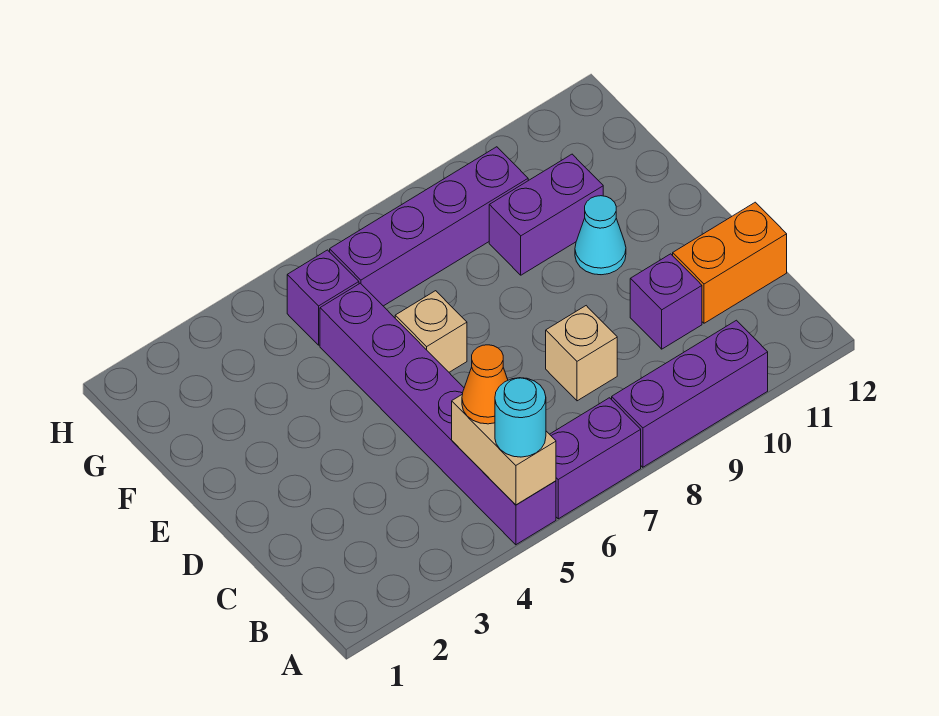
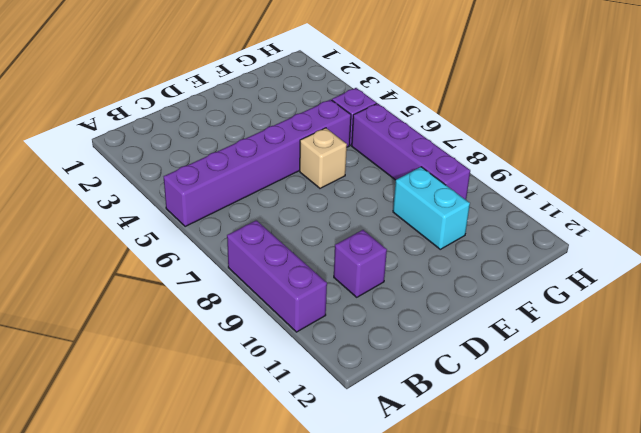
cyan 1x2 brick [393,167,470,249] -> purple 1x2 brick [489,154,603,275]
none -> purple 1x2 brick [550,398,641,519]
none -> tan 1x1 brick [546,306,617,401]
none -> orange 1x2 brick [673,202,787,323]

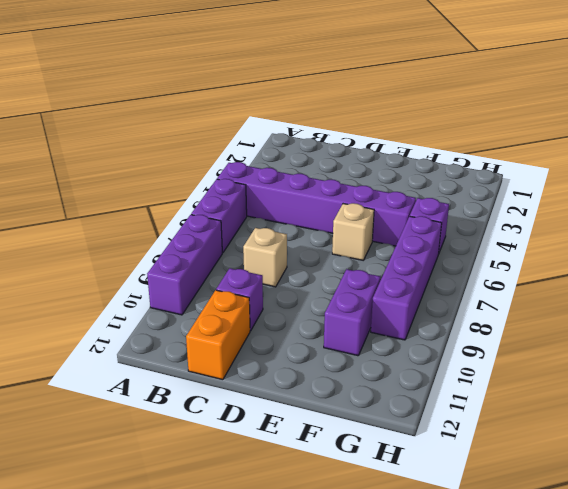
none -> cyan 1x1 cone [575,196,626,275]
none -> tan 1x2 brick [452,395,556,505]
none -> cyan 1x1 round brick [495,378,546,457]

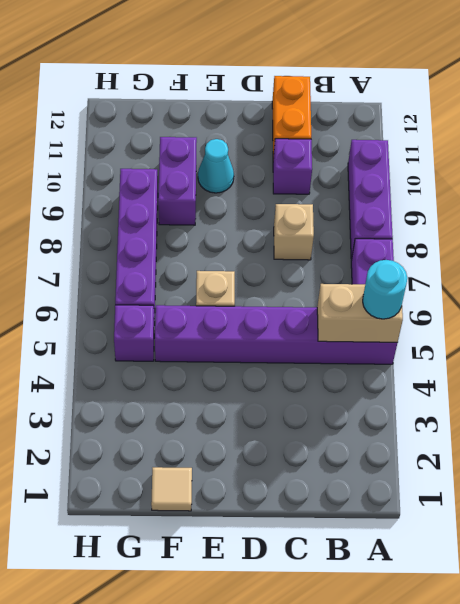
tan 1x1 tile [151,467,192,511] -> none
none -> orange 1x1 cone [462,345,508,424]

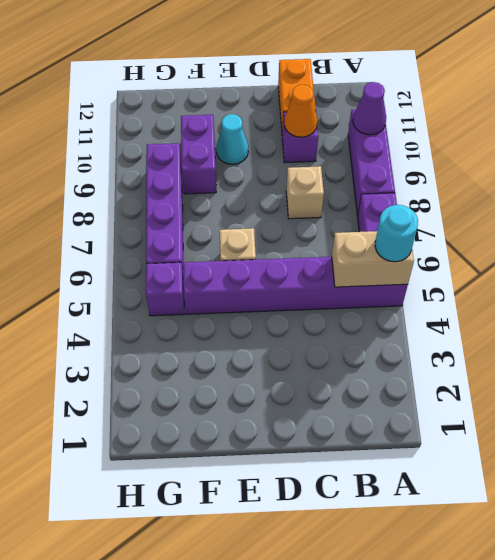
purple 1x1 cone [353,82,386,135] -> none
orange 1x1 cone [284,85,317,137] -> orange 1x1 cone moved to [462,345,508,424]

